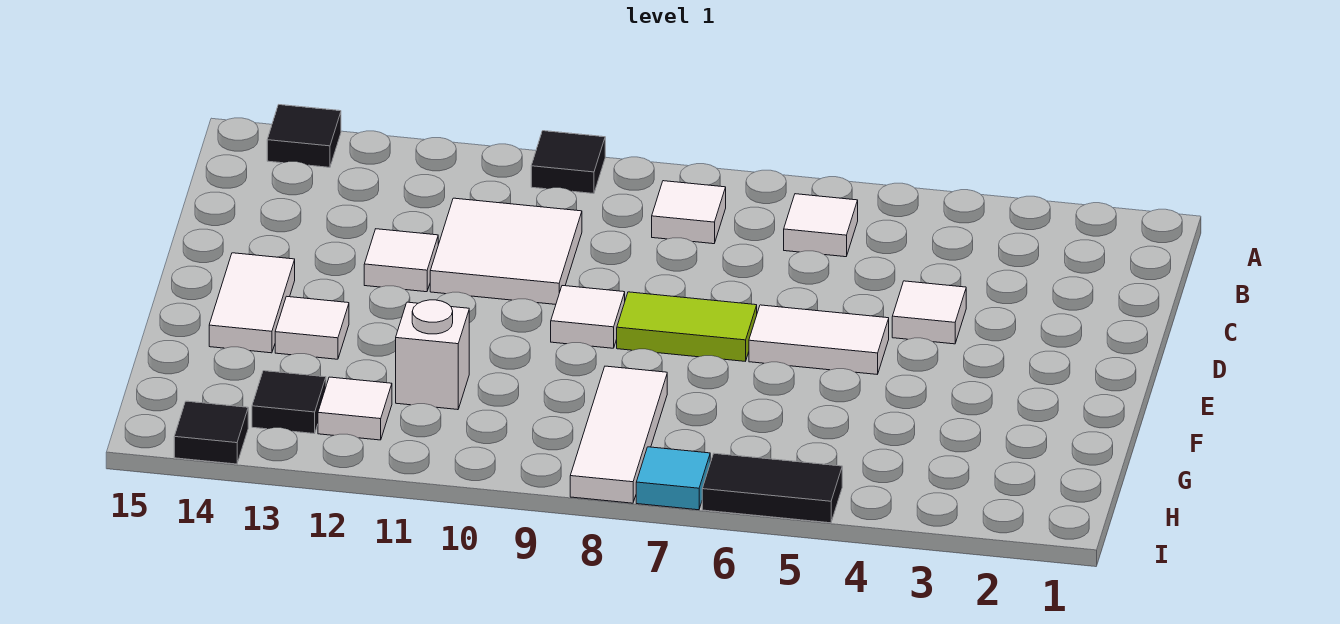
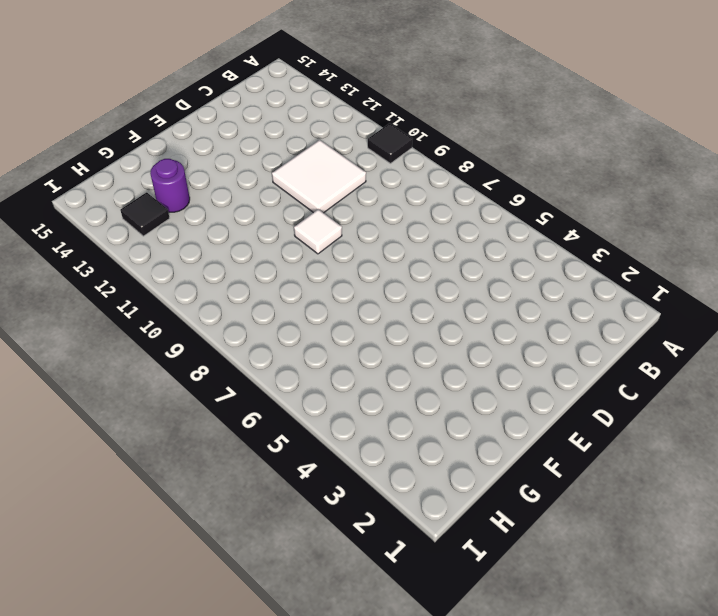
purple 1x1 round brick [150,159,190,212] -> none
none -> black 1x1 tile [267,105,341,167]
none -> white 1x1 tile [784,194,858,257]
none -> white 1x1 tile [652,181,726,244]

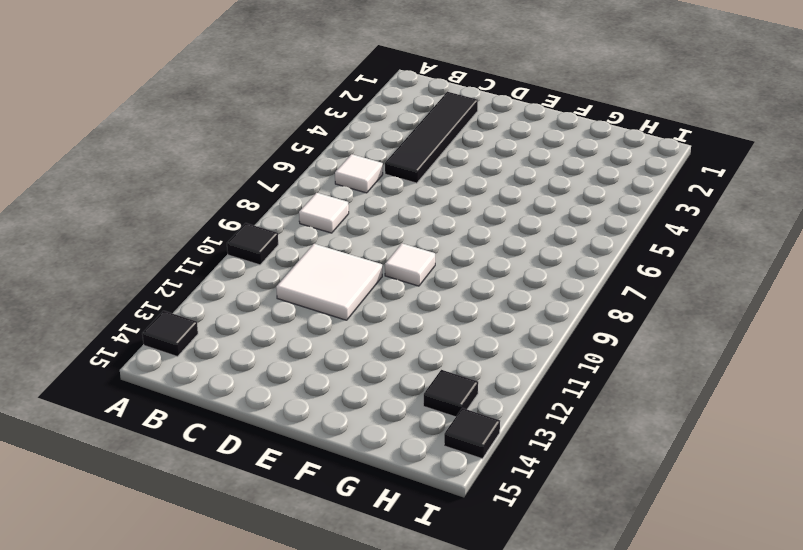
black 1x4 tile [385,92,478,183] -> none
none -> white 1x1 tile [892,281,966,344]
none -> white 1x1 tile [364,229,438,292]
none -> white 1x2 tile [749,305,889,374]

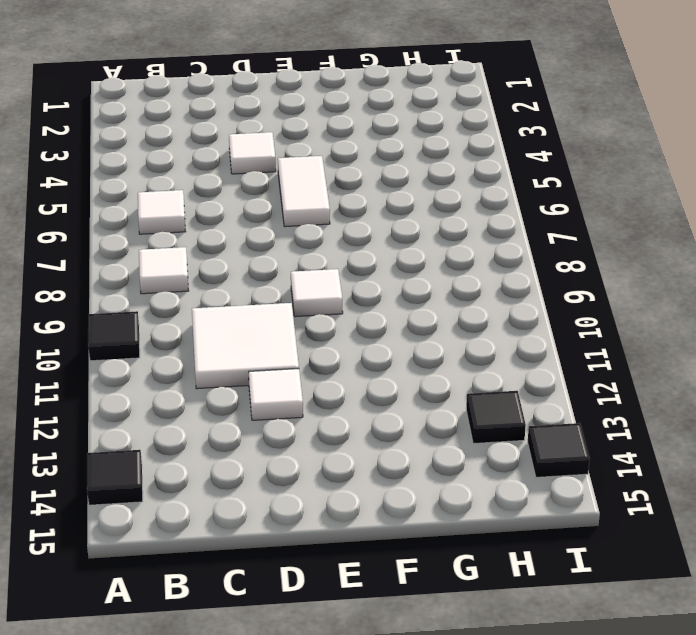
none -> lime 1x2 tile [617,292,757,361]
none -> white 1x2 tile [209,253,295,353]
none -> white 1x1 tile [275,296,349,359]

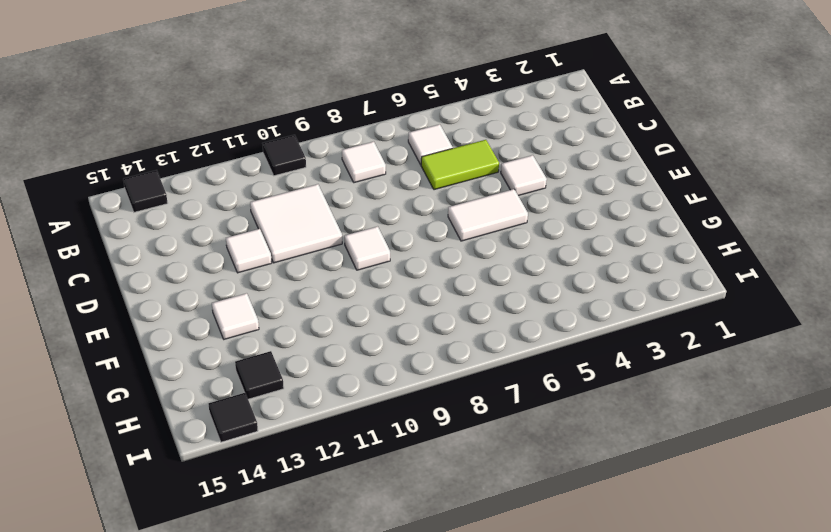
lime 1x2 tile [421,140,499,190] -> lime 1x2 tile moved to [617,292,757,361]
none -> white 1x2 tile [209,253,295,353]
none -> white 1x3 tile [570,366,667,503]
none -> white 1x1 brick [396,300,469,410]

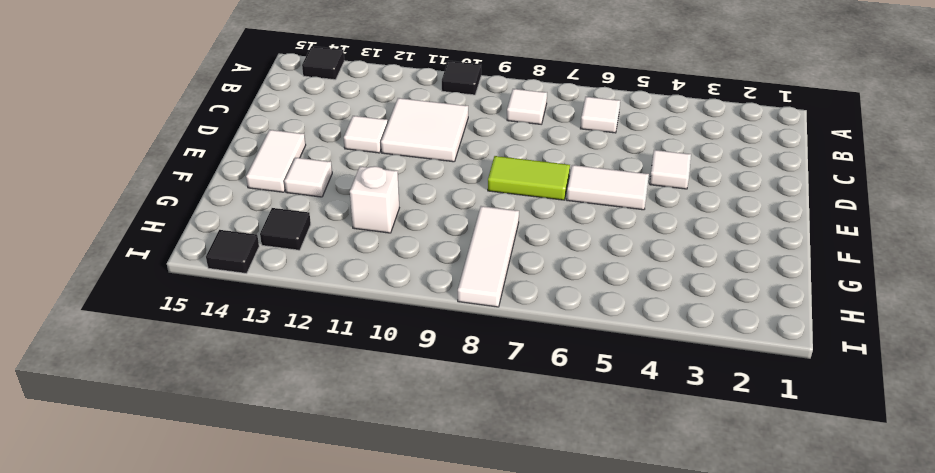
none -> white 1x1 tile [551,286,625,348]
none -> white 1x1 tile [318,377,392,440]
none -> black 1x2 tile [702,453,842,523]

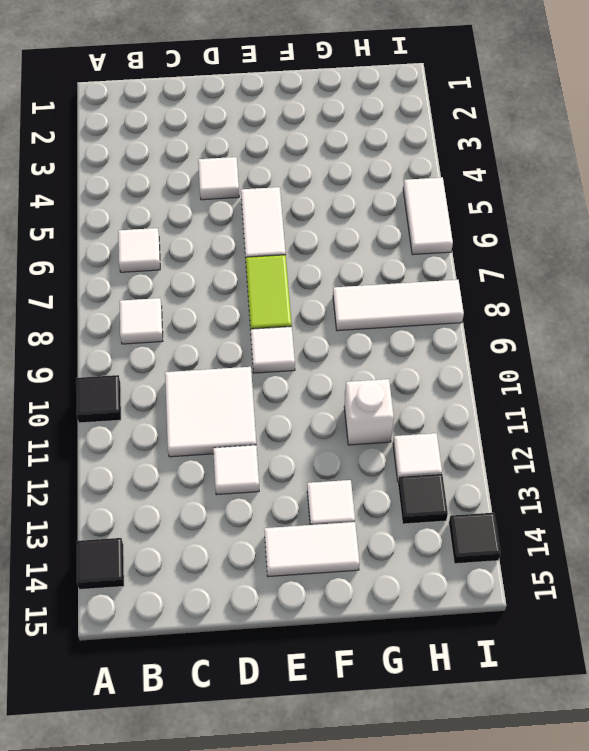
white 1x2 tile [403,177,453,255] -> black 1x2 tile [702,453,842,523]
none -> cyan 1x1 tile [636,447,710,510]

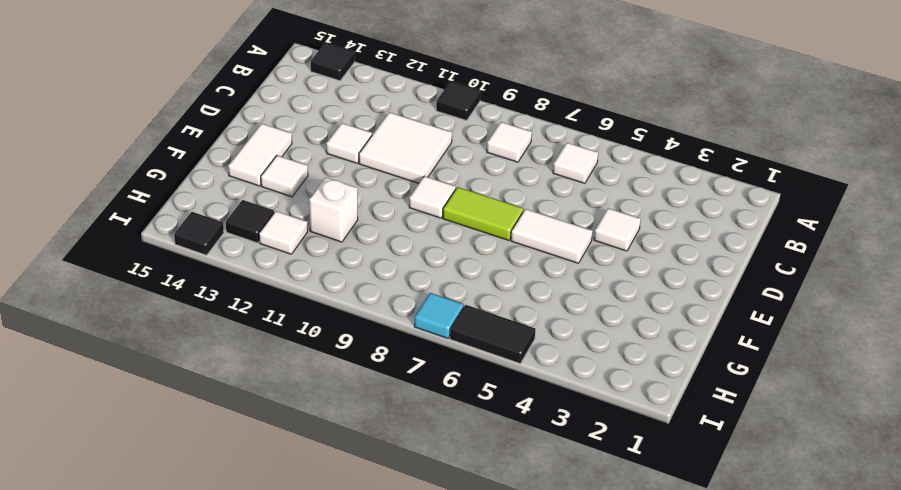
none -> white 1x3 tile [570,366,667,503]

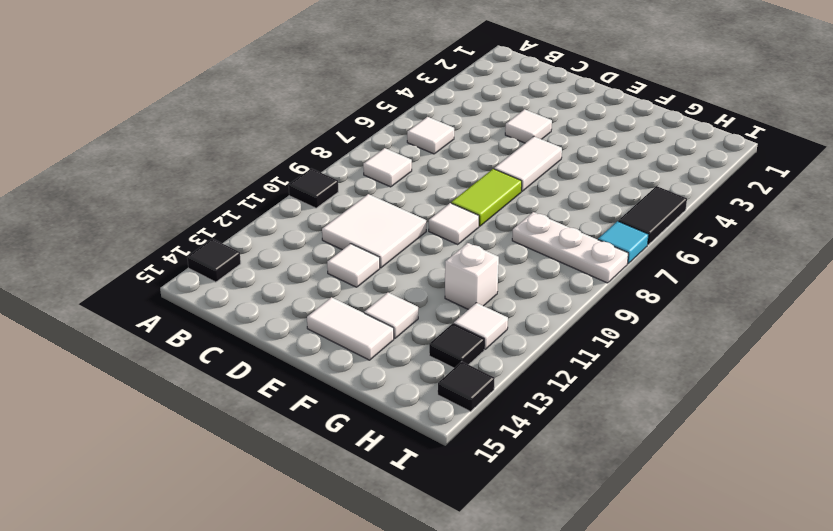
white 1x3 plate [512,212,628,283] -> white 1x3 tile [570,366,667,503]

